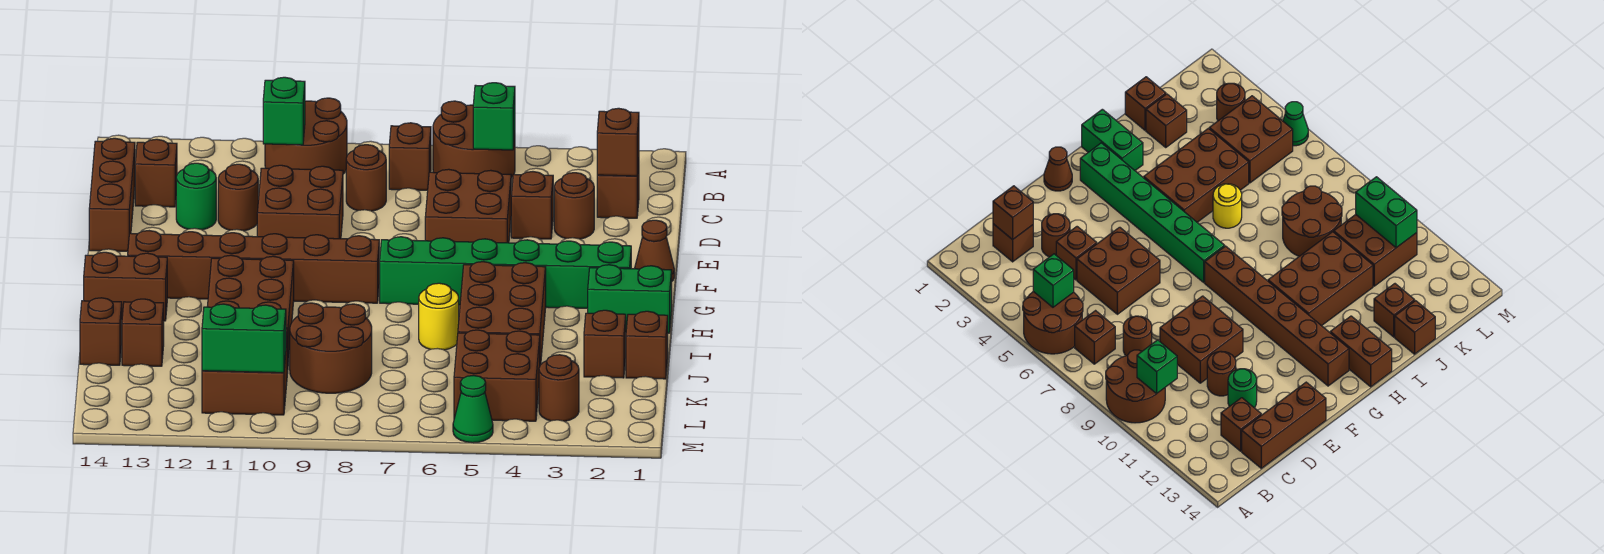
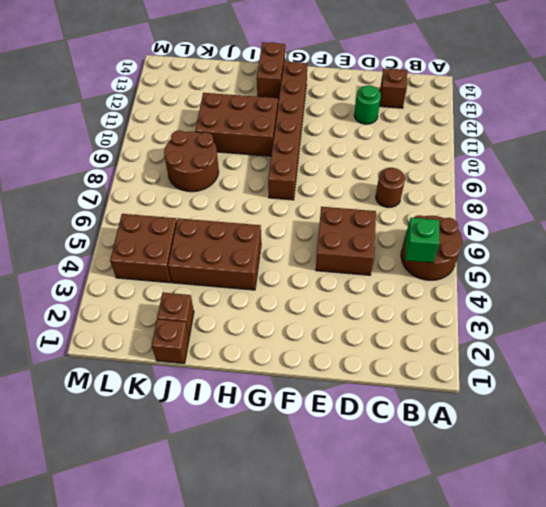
none -> brown 2x2 round brick [265,98,347,174]
none -> brown 1x1 brick [389,123,431,190]
none -> brown 1x1 brick [597,162,639,218]
none -> brown 1x3 brick [89,138,135,251]

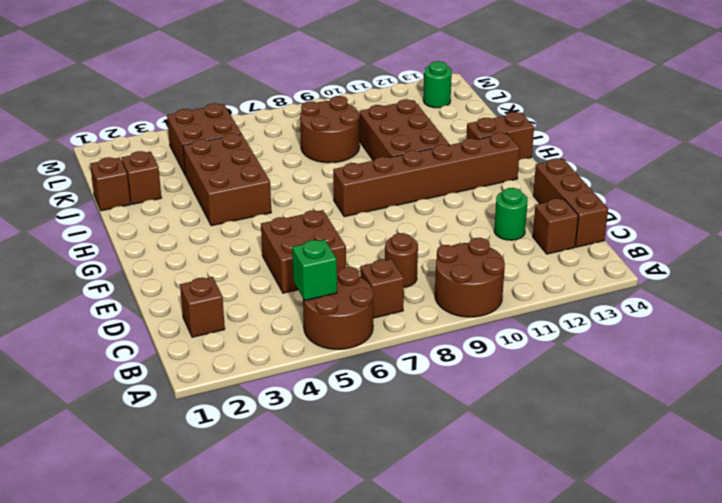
green 1x1 round brick [423,61,452,108] -> none
none -> brown 1x1 round brick [554,173,594,239]
none -> brown 1x1 brick [511,172,553,239]
none -> brown 2x2 brick [257,165,343,239]
none -> brown 1x1 round brick [218,164,258,231]

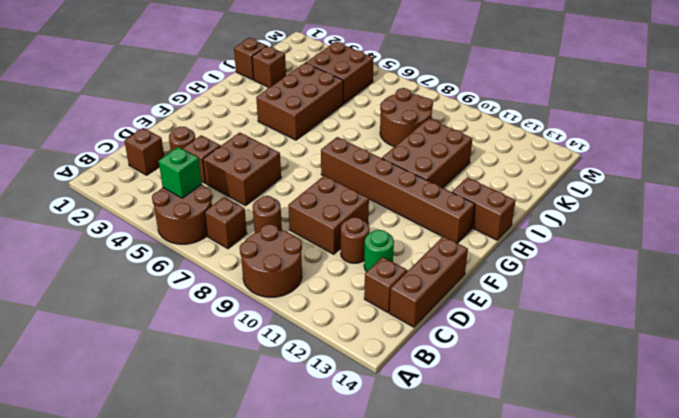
none -> brown 1x1 cone [635,220,674,281]
none -> green 1x6 brick [380,237,631,308]
none -> green 1x2 brick [588,265,672,333]
none -> yellow 1x1 round brick [419,283,459,350]

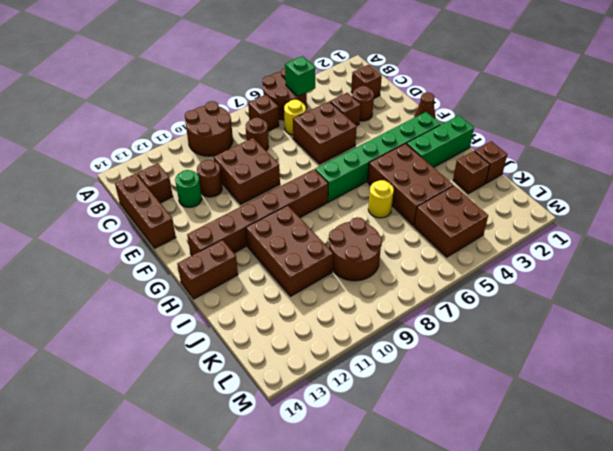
yellow 1x1 round brick [284,100,306,135] -> none
green 1x3 brick [406,115,474,167] -> green 1x2 brick [588,265,672,333]
none -> brown 1x1 brick [122,299,164,366]
none -> brown 1x1 brick [80,298,122,365]
none -> brown 2x2 brick [202,329,288,415]
none -> brown 1x1 round brick [539,355,579,421]

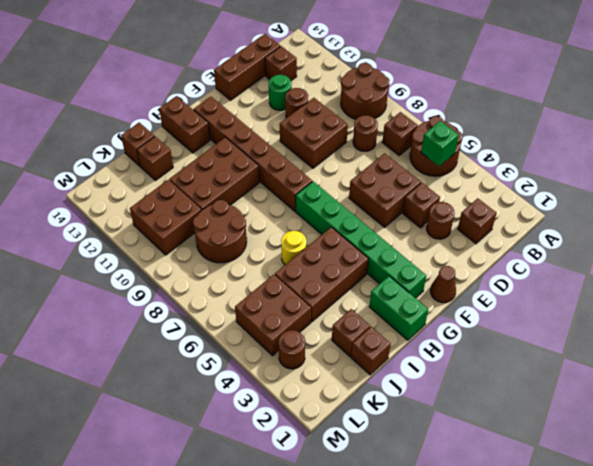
none -> green 1x1 cone [453,375,493,443]
none -> green 1x1 brick [263,77,305,145]
none -> brown 1x1 brick [597,108,639,176]
none -> green 1x2 brick [202,304,286,373]

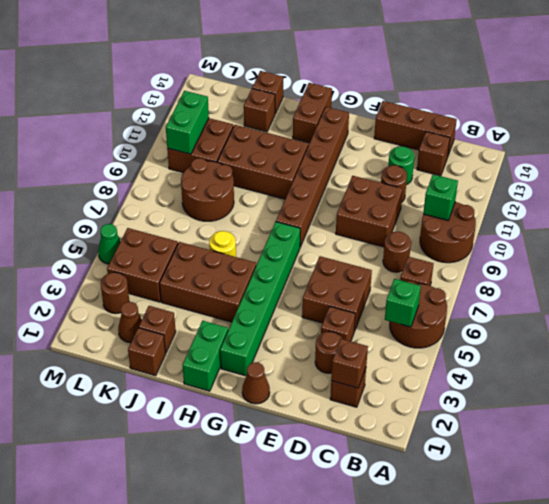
brown 1x1 cone [118,302,142,343] -> none

